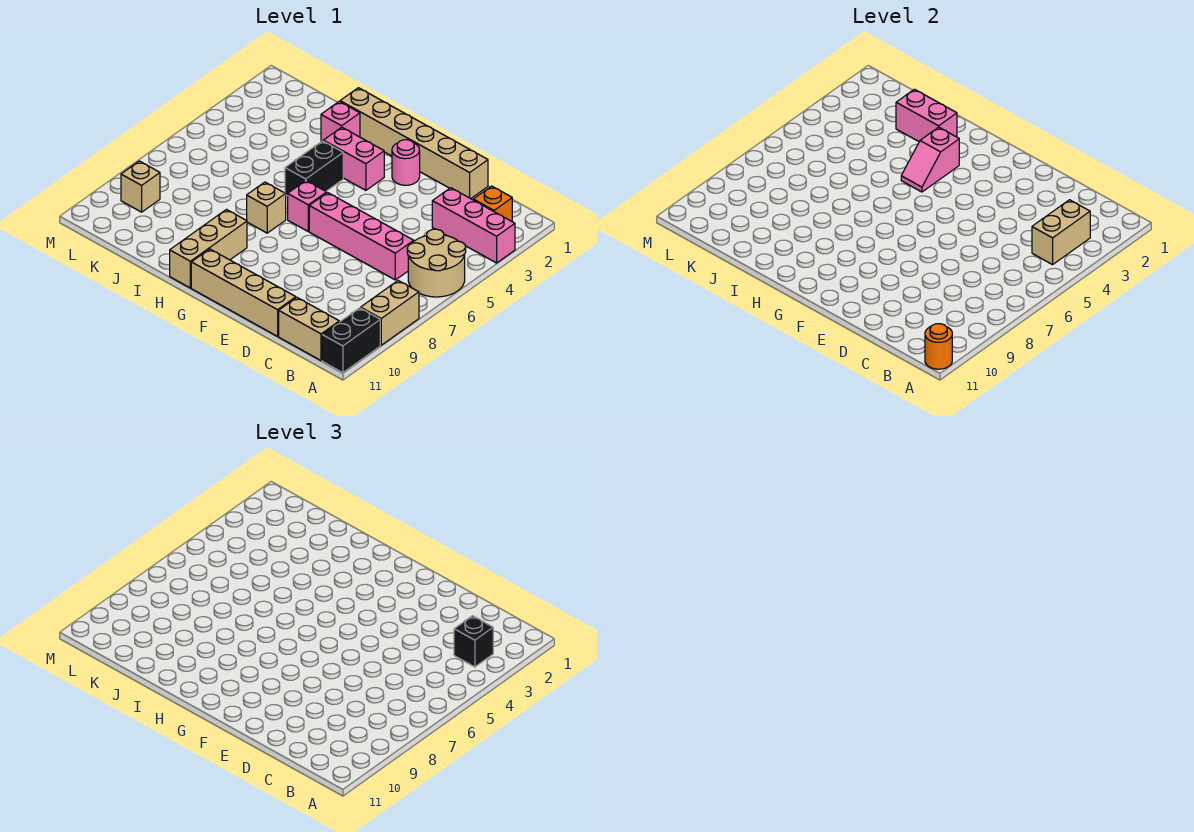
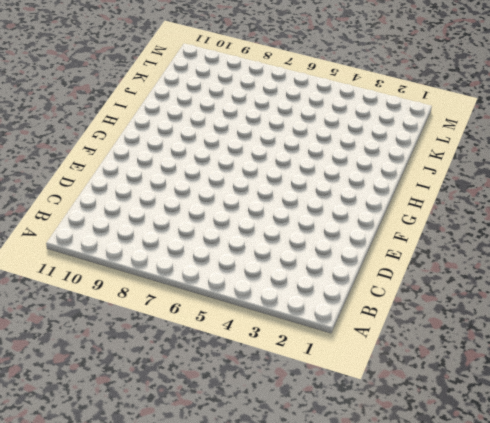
none -> pink 1x3 brick [432,188,515,263]
none -> tan 2x2 round brick [407,229,466,297]
none -> tan 1x2 brick [361,281,419,345]

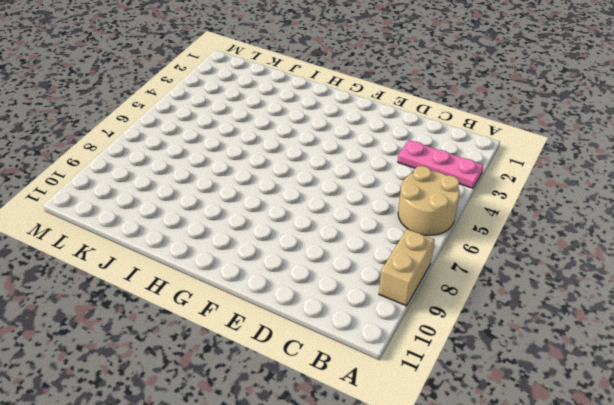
pink 1x3 plate [398,140,484,188] -> pink 1x3 brick [432,188,515,263]
none -> black 1x2 brick [322,308,380,373]
none -> orange 1x1 brick [473,186,512,221]
none -> tan 1x2 brick [279,298,339,360]

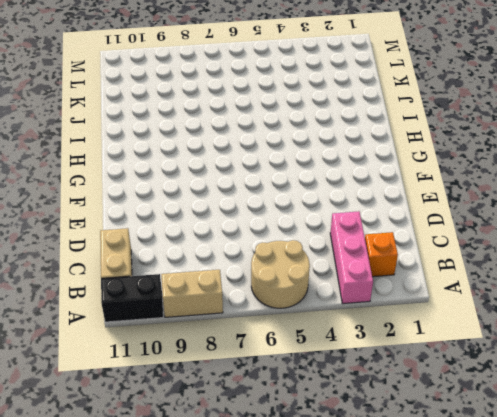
none -> pink 1x4 brick [309,193,414,280]
none -> tan 1x6 brick [340,88,488,199]
none -> tan 1x4 brick [191,249,296,336]

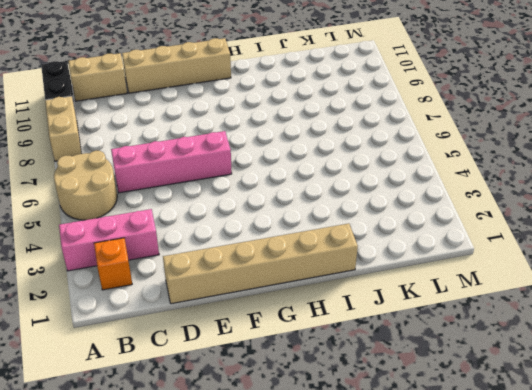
none -> pink 1x1 round brick [392,140,420,185]
none -> pink 1x2 brick [323,127,384,190]
none -> pink 1x1 brick [288,181,327,231]

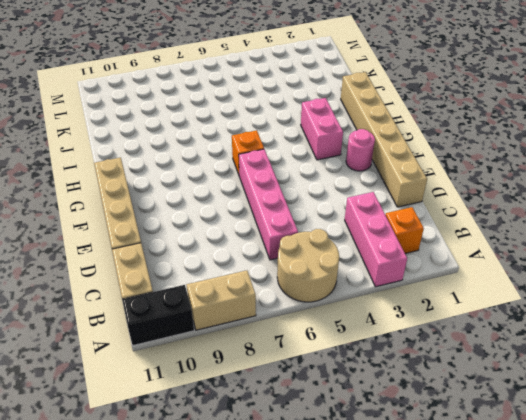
orange 1x1 brick [232,130,264,174] -> pink 1x1 brick [288,181,327,231]
none -> black 1x2 brick [285,141,343,196]
none -> tan 1x1 brick [247,182,286,233]
none -> tan 1x3 brick [170,210,247,288]

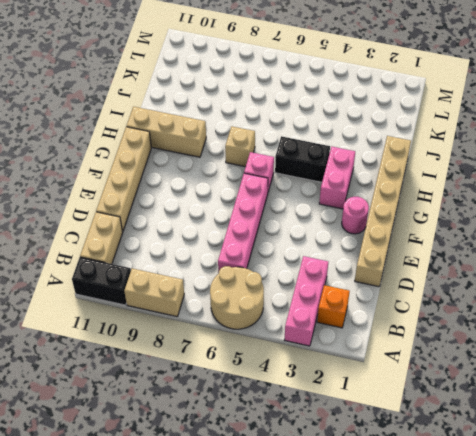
none -> pink 1x1 brick [321,101,360,142]
none -> tan 1x1 brick [121,161,160,212]
none -> orange 1x1 round brick [925,324,952,369]

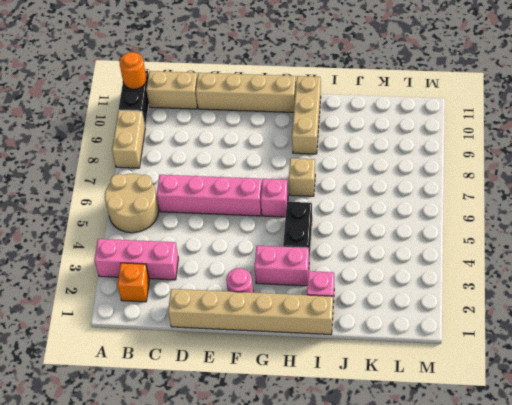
none -> tan 1x1 brick [121,161,160,212]
none -> tan 1x2 brick [1032,200,1090,265]
none -> pink 1x2 slope [901,127,959,192]

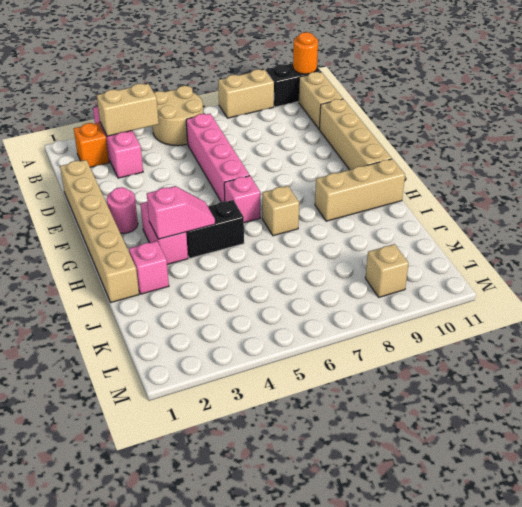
none -> pink 1x2 brick [896,89,957,142]
none -> black 1x1 brick [454,616,493,667]

